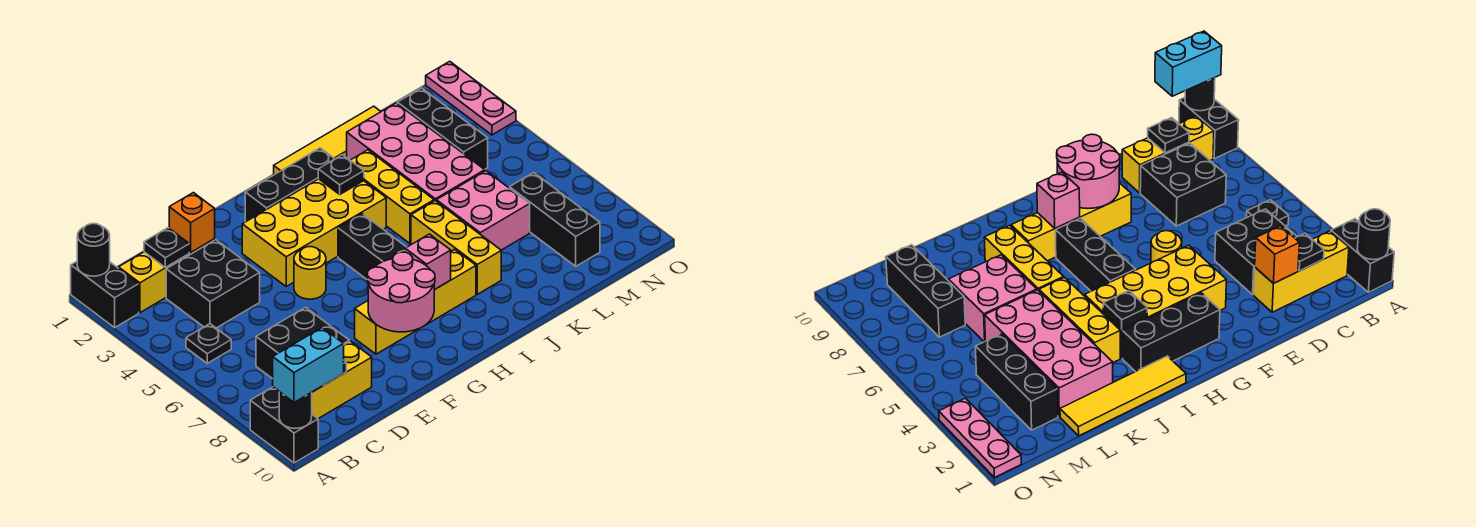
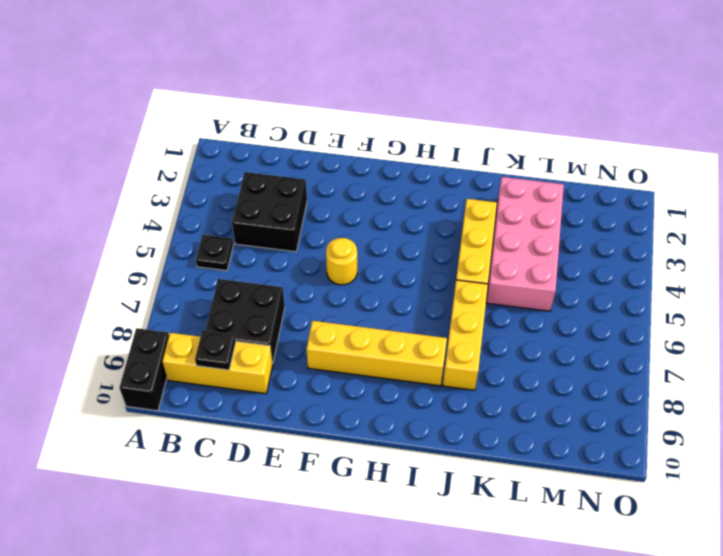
none -> black 1x2 brick [71,262,139,328]
none -> yellow 1x3 brick [119,239,215,313]
none -> yellow 2x4 brick [242,179,386,286]

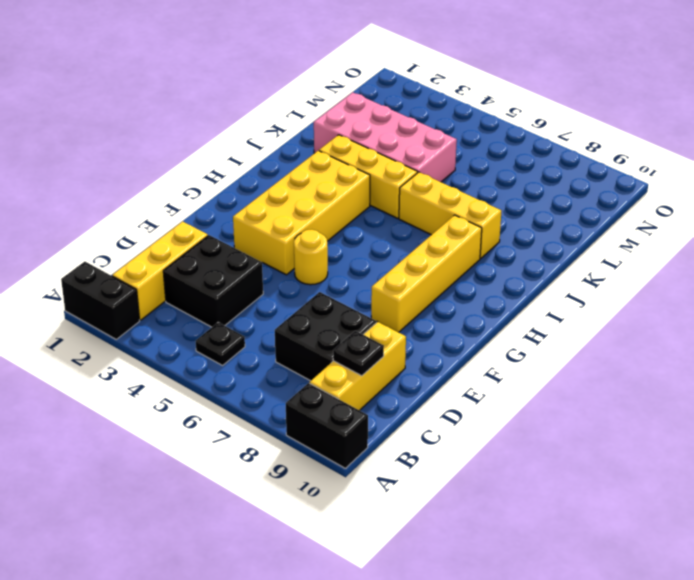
none -> black 1x3 brick [245,148,334,222]
none -> black 1x3 brick [338,214,407,279]
none -> yellow 1x4 tile [274,106,381,175]

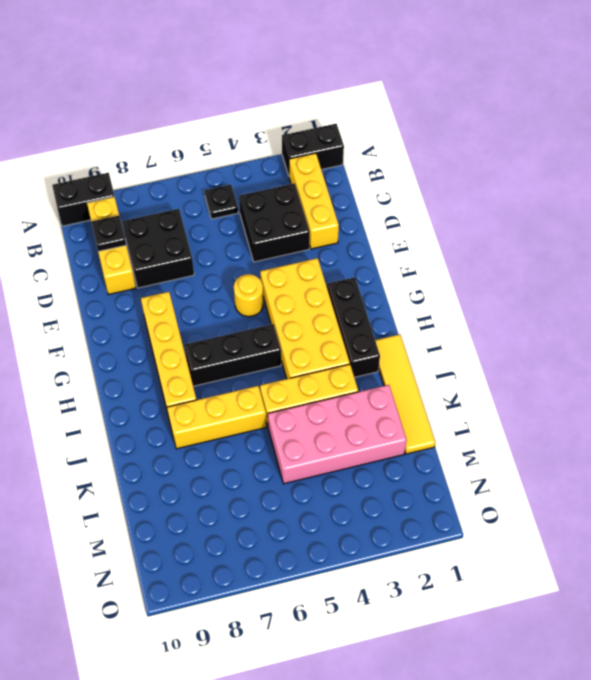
none -> pink 2x2 brick [436,171,530,250]
none -> black 1x3 brick [397,88,488,169]
none -> black 1x3 brick [510,173,600,266]

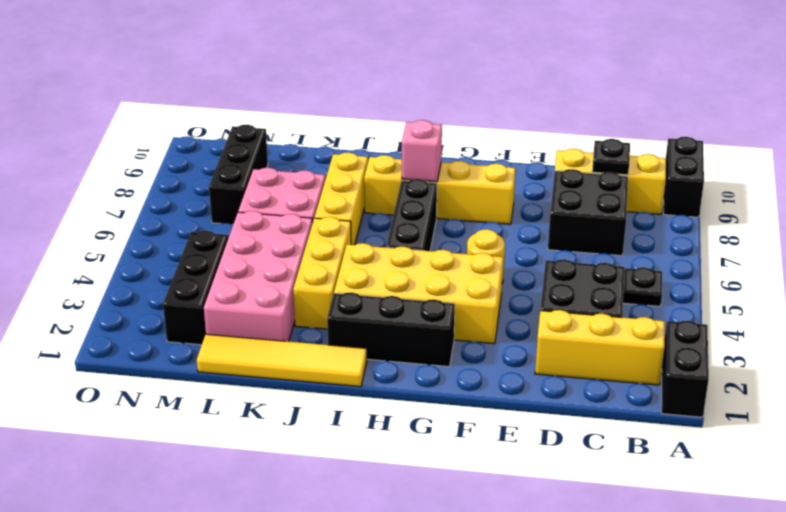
none -> pink 1x3 plate [426,61,516,135]
none -> black 1x1 round brick [77,224,110,276]
none -> black 1x1 round brick [279,392,312,428]

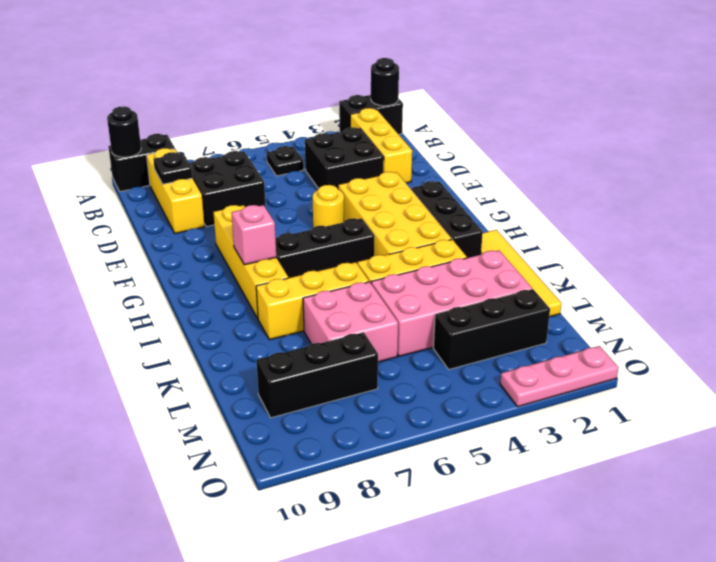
none -> black 1x1 plate [144,228,189,268]
none -> orange 1x1 brick [169,193,215,252]
none -> pink 2x2 round brick [367,252,435,332]

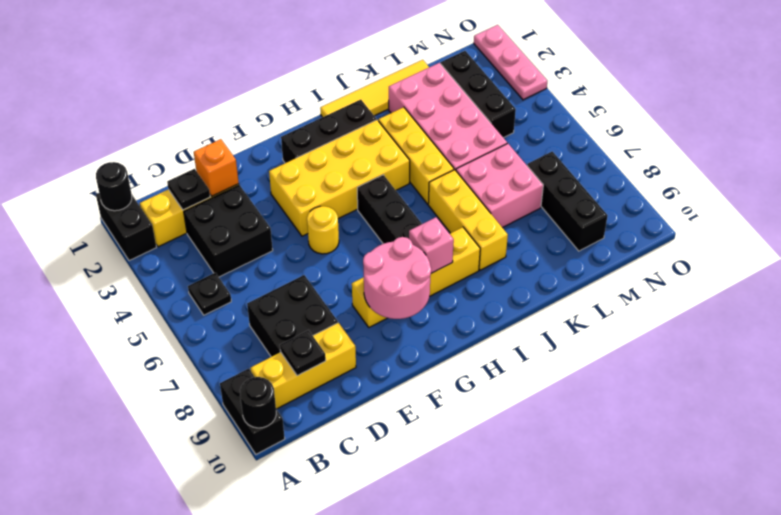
none -> black 1x1 plate [318,155,364,194]
none -> cyan 1x2 brick [273,328,344,402]

